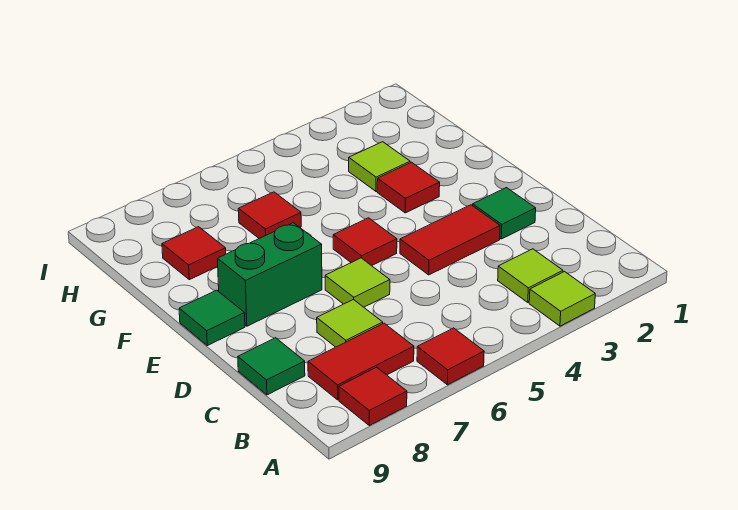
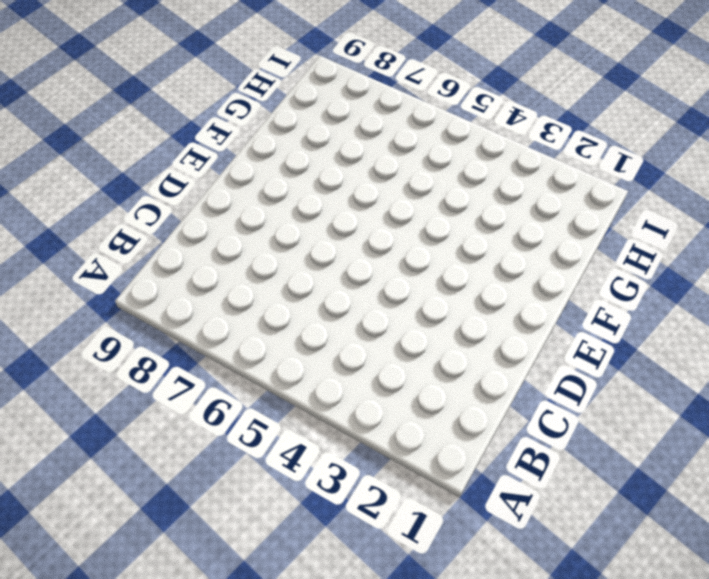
none -> lime 1x1 tile [529,272,595,326]
none -> red 1x1 tile [417,328,484,385]
none -> red 1x1 tile [339,367,407,425]

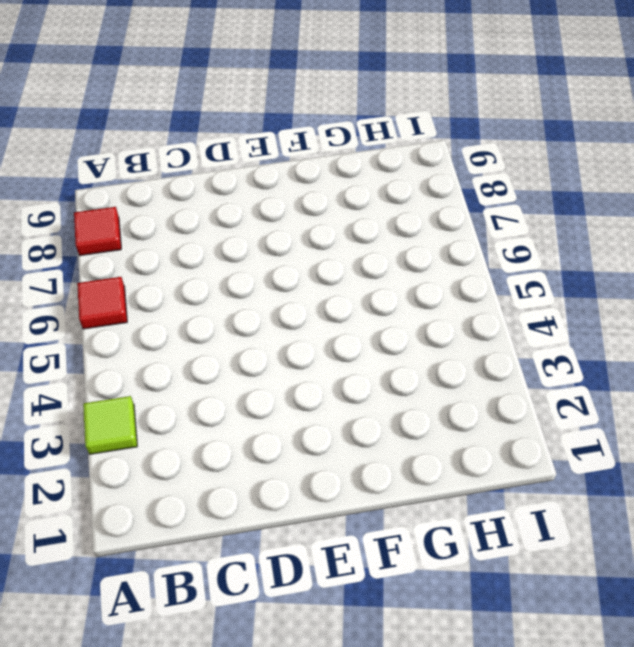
none -> lime 1x1 tile [498,249,563,303]
none -> red 1x2 tile [308,323,414,400]
none -> lime 1x1 tile [317,299,383,347]

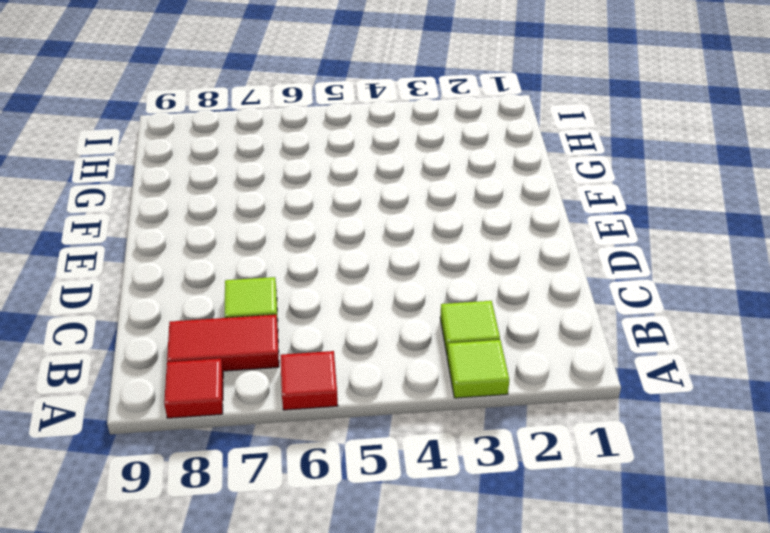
none -> green 1x1 tile [238,338,305,395]
none -> green 1x1 tile [473,188,536,239]
none -> red 1x2 tile [400,205,500,275]

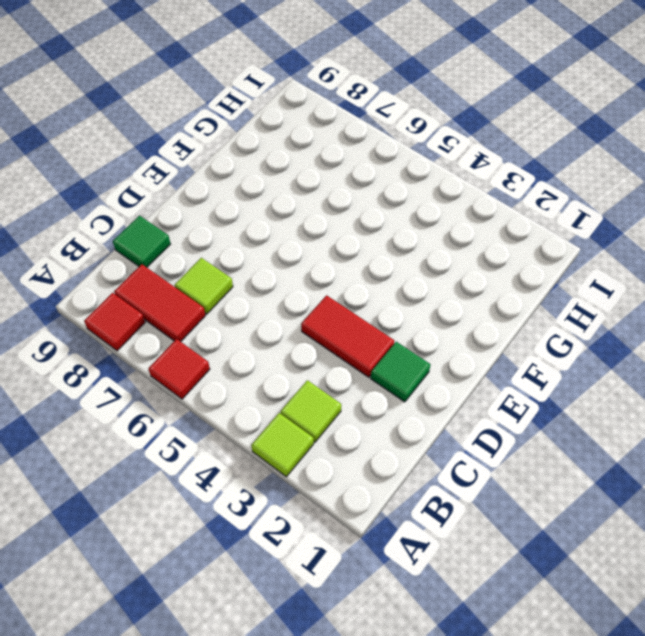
none -> lime 1x1 tile [325,258,390,307]
none -> red 1x1 tile [333,218,397,266]
none -> green 1x2 brick [217,223,322,326]

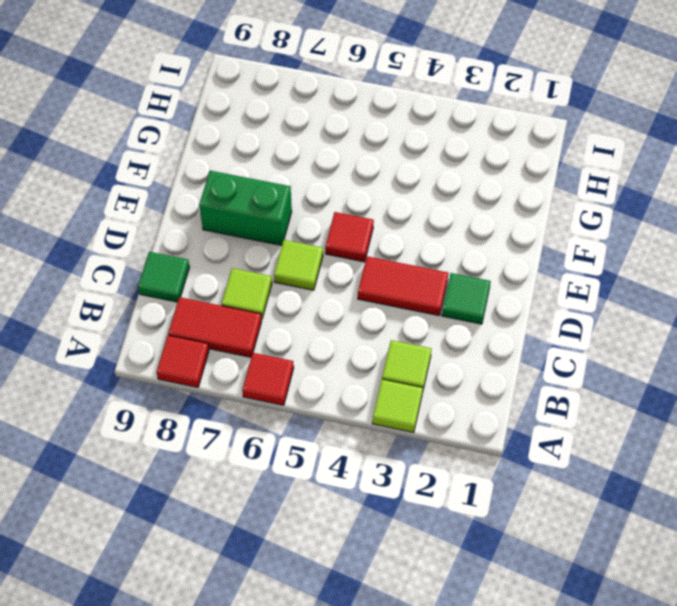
none -> green 1x1 tile [179,290,245,346]
none -> red 1x1 tile [377,162,440,213]
none -> lime 1x1 tile [349,142,410,192]

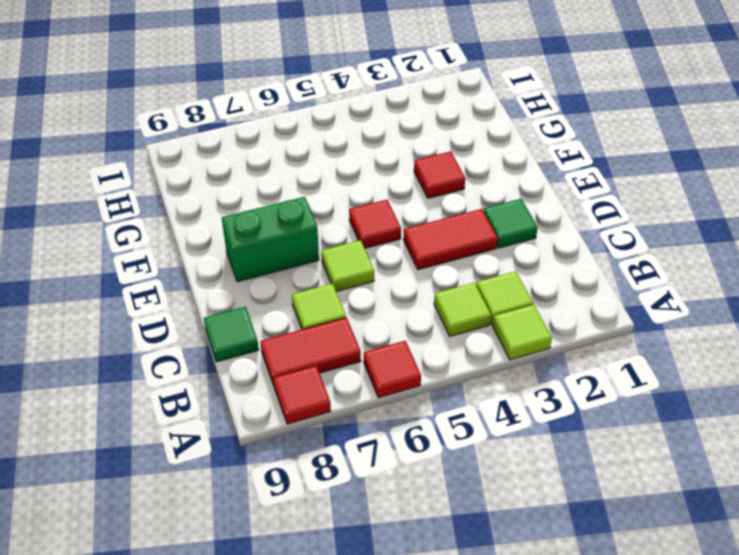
lime 1x1 tile [434,283,491,336] -> lime 1x1 tile moved to [349,142,410,192]
none -> green 1x1 tile [179,290,245,346]
none -> red 1x1 tile [238,192,301,238]
none -> red 1x1 tile [162,227,226,280]

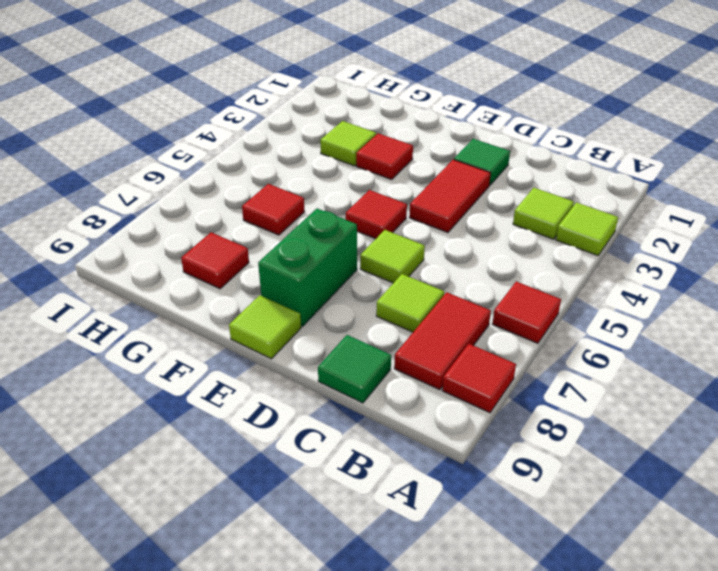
lime 1x1 tile [229,295,301,359] -> green 1x1 tile [179,290,245,346]

